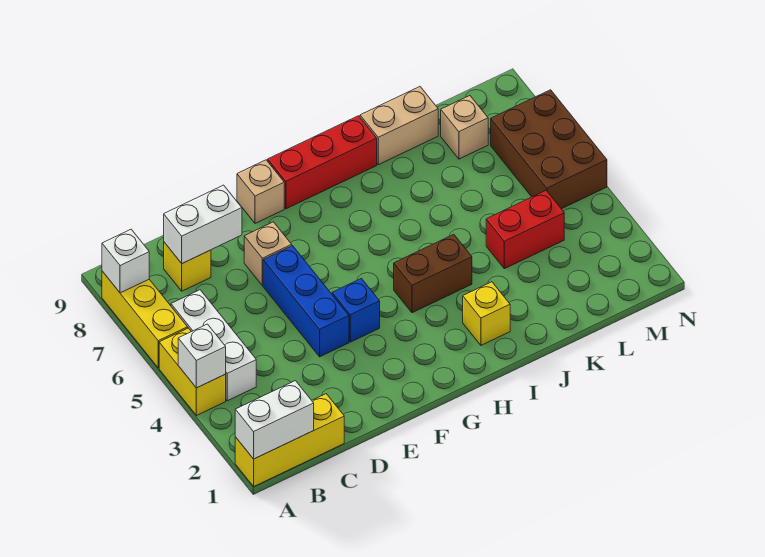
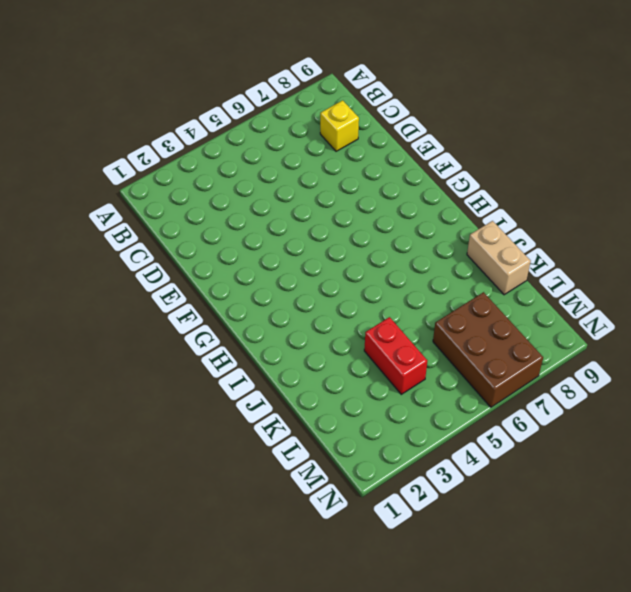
brown 2x3 brick [433,292,543,407] -> brown 2x3 brick turned to [491,90,607,209]
none -> yellow 1x3 brick [235,394,344,486]
none -> yellow 1x2 brick [159,328,226,416]
none -> yellow 1x3 brick [102,271,188,368]

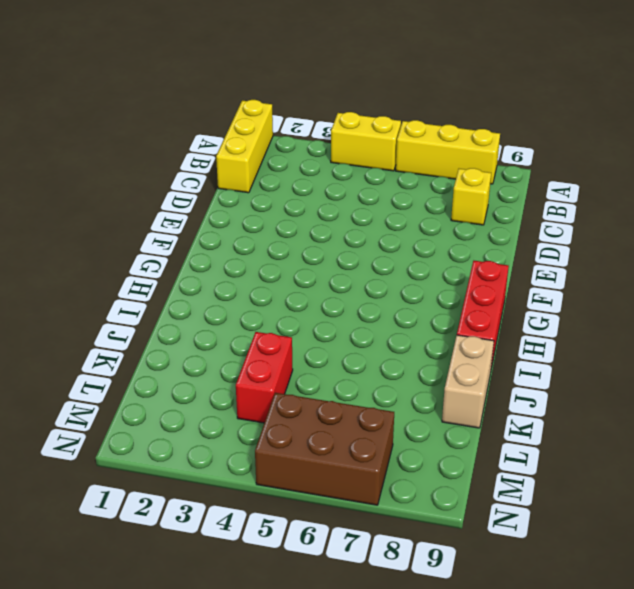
none -> white 1x3 brick [171,290,256,401]
none -> blue 1x3 brick [263,246,349,357]
none -> tan 1x1 brick [244,222,292,286]

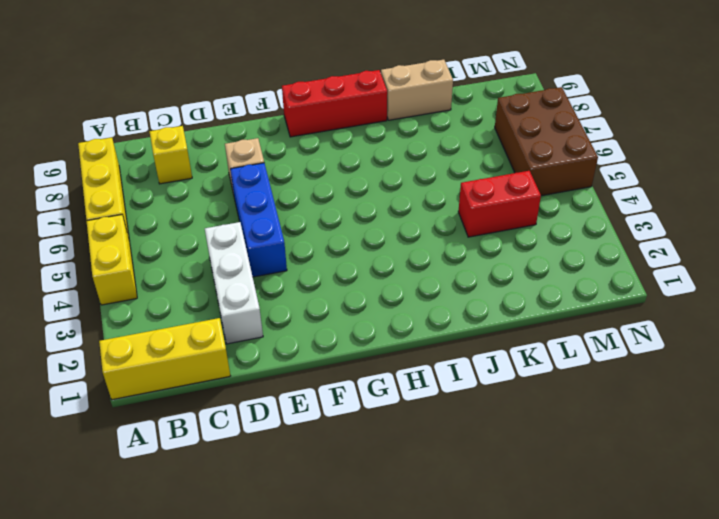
white 1x3 brick [205,222,263,344] -> white 1x3 brick moved to [171,290,256,401]
none -> blue 1x1 brick [332,278,380,342]
none -> tan 1x1 brick [237,160,284,223]
none -> brown 1x2 brick [394,234,472,313]

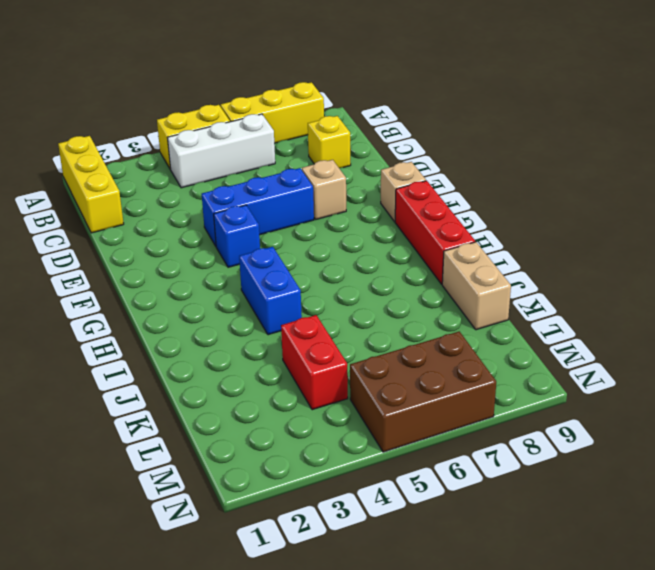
blue 1x2 brick [239,247,302,335] -> brown 1x2 brick [394,234,472,313]
none -> yellow 1x1 brick [463,282,510,345]
none -> tan 1x1 brick [441,96,488,159]
none -> white 1x2 brick [235,381,314,459]

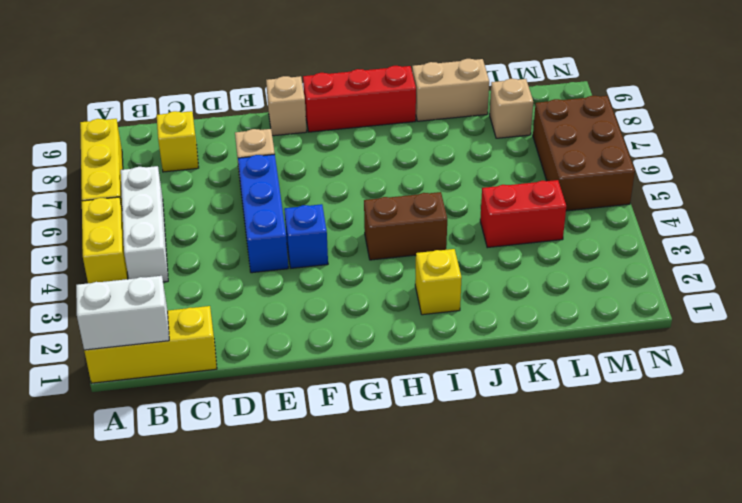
none -> white 1x1 brick [178,324,226,388]
none -> white 1x1 brick [102,229,149,293]
none -> white 1x2 brick [164,185,242,264]

